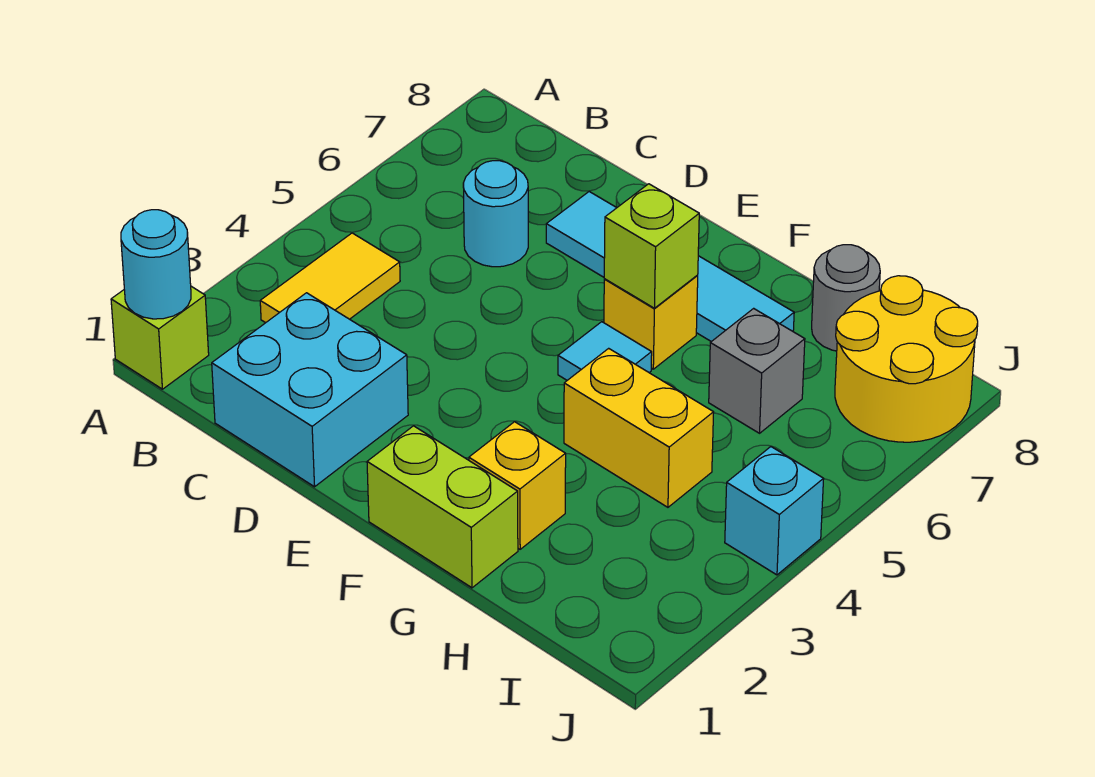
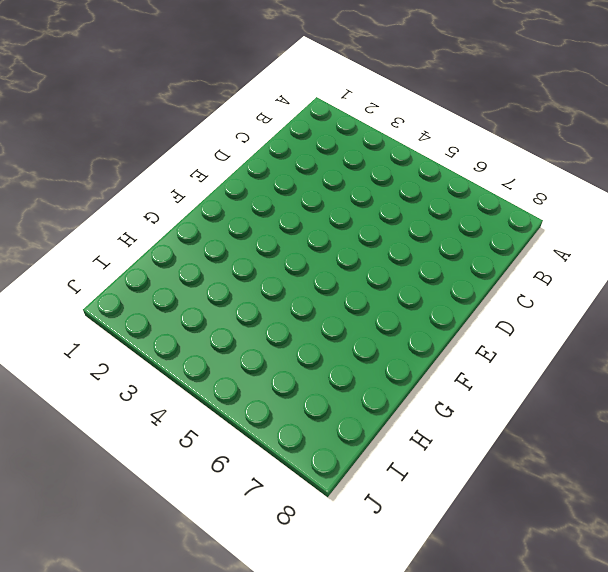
none -> lime 1x1 brick [111,286,209,389]
none -> yellow 1x2 tile [260,233,400,323]
none -> cyan 2x2 brick [212,293,408,487]

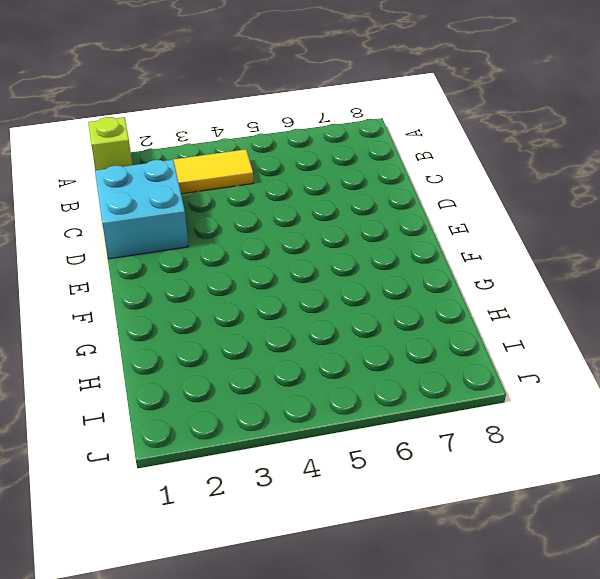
none -> cyan 1x1 round brick [463,161,528,267]
none -> cyan 1x4 tile [546,192,794,342]
none -> lime 1x2 brick [367,426,518,588]

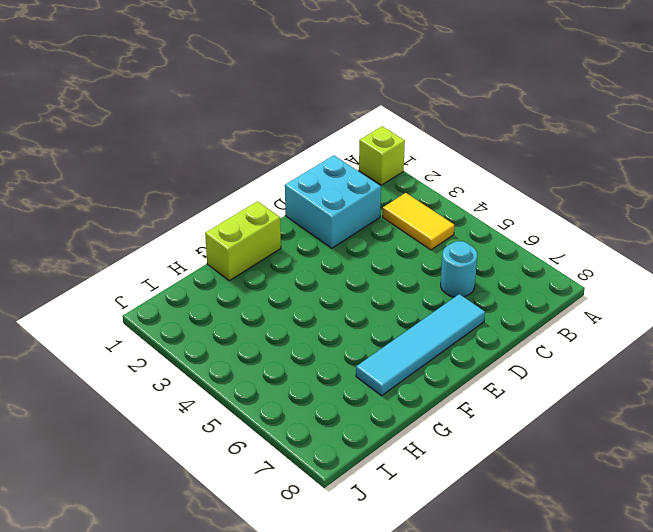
none -> cyan 1x1 tile [558,322,652,380]
none -> yellow 1x1 brick [604,276,698,369]
none -> yellow 1x1 brick [469,422,566,549]

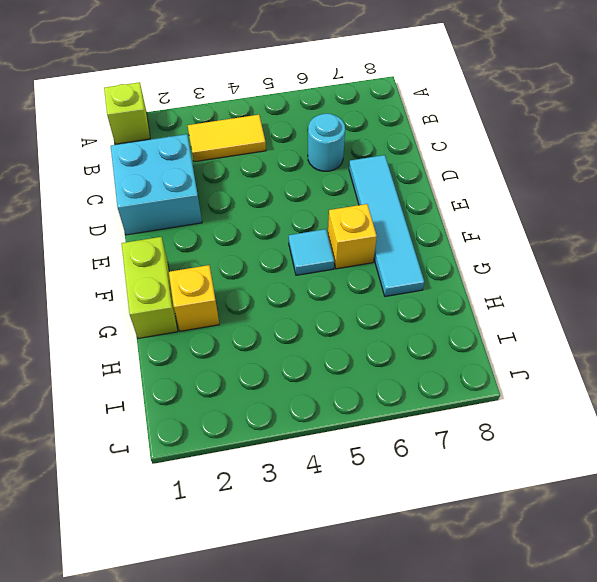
none -> yellow 1x2 brick [564,348,714,507]
none -> grey 1x1 brick [709,308,805,433]
none -> grey 1x1 round brick [812,245,880,351]

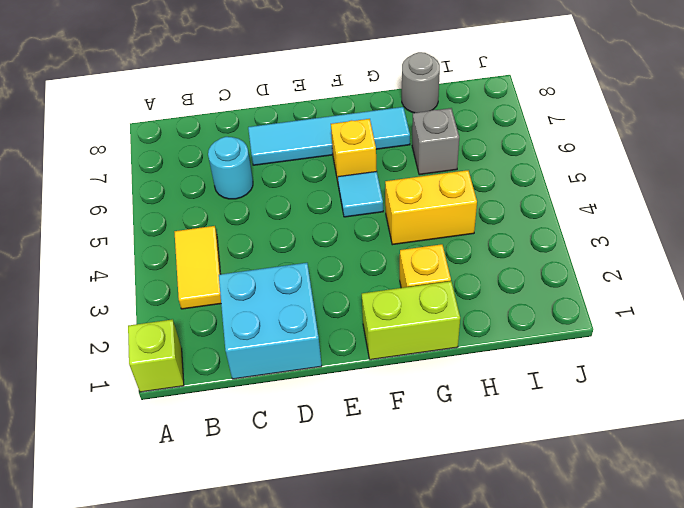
none -> yellow 2x2 round brick [835,276,978,442]
none -> cyan 1x1 brick [725,447,824,575]
none -> cyan 1x1 round brick [121,210,191,319]

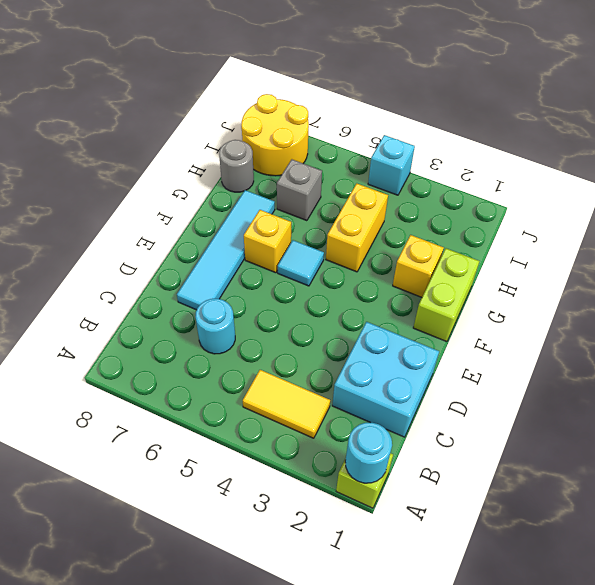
none -> lime 1x1 brick [604,184,699,308]

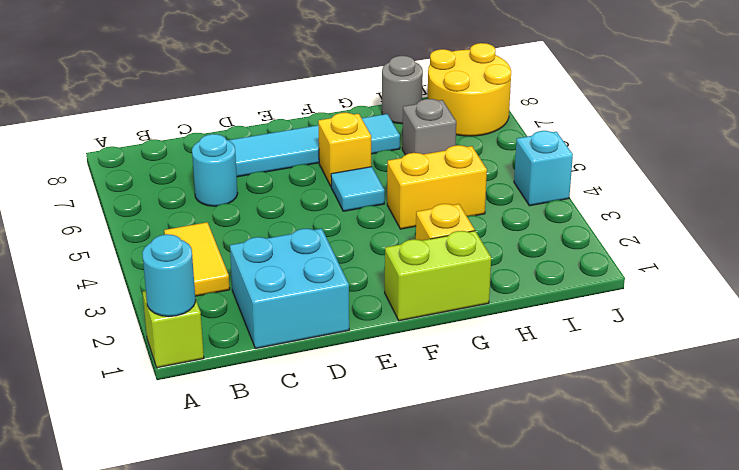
none -> lime 1x1 brick [604,184,699,308]

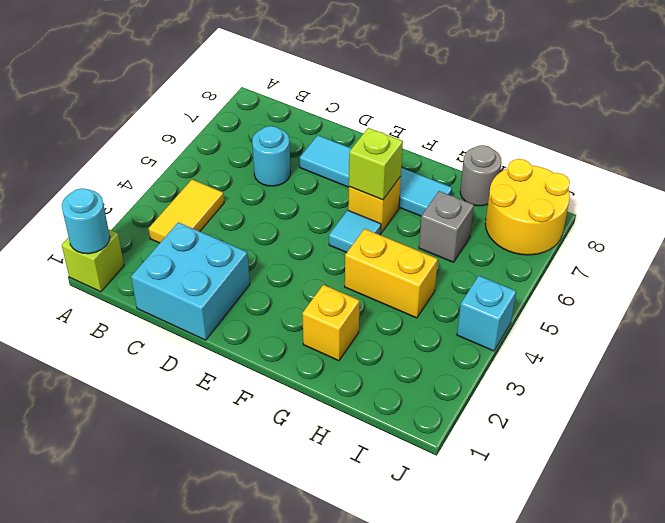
none -> lime 1x2 brick [367,426,518,588]

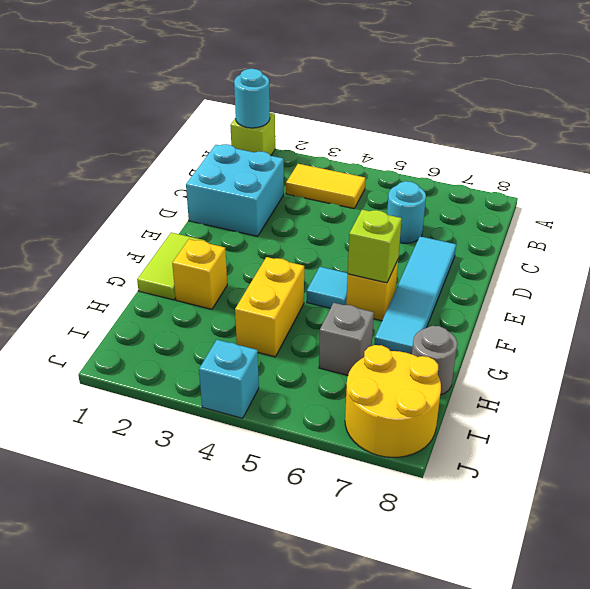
lime 1x2 tile [137,233,205,300] -> lime 1x2 brick [367,426,518,588]

